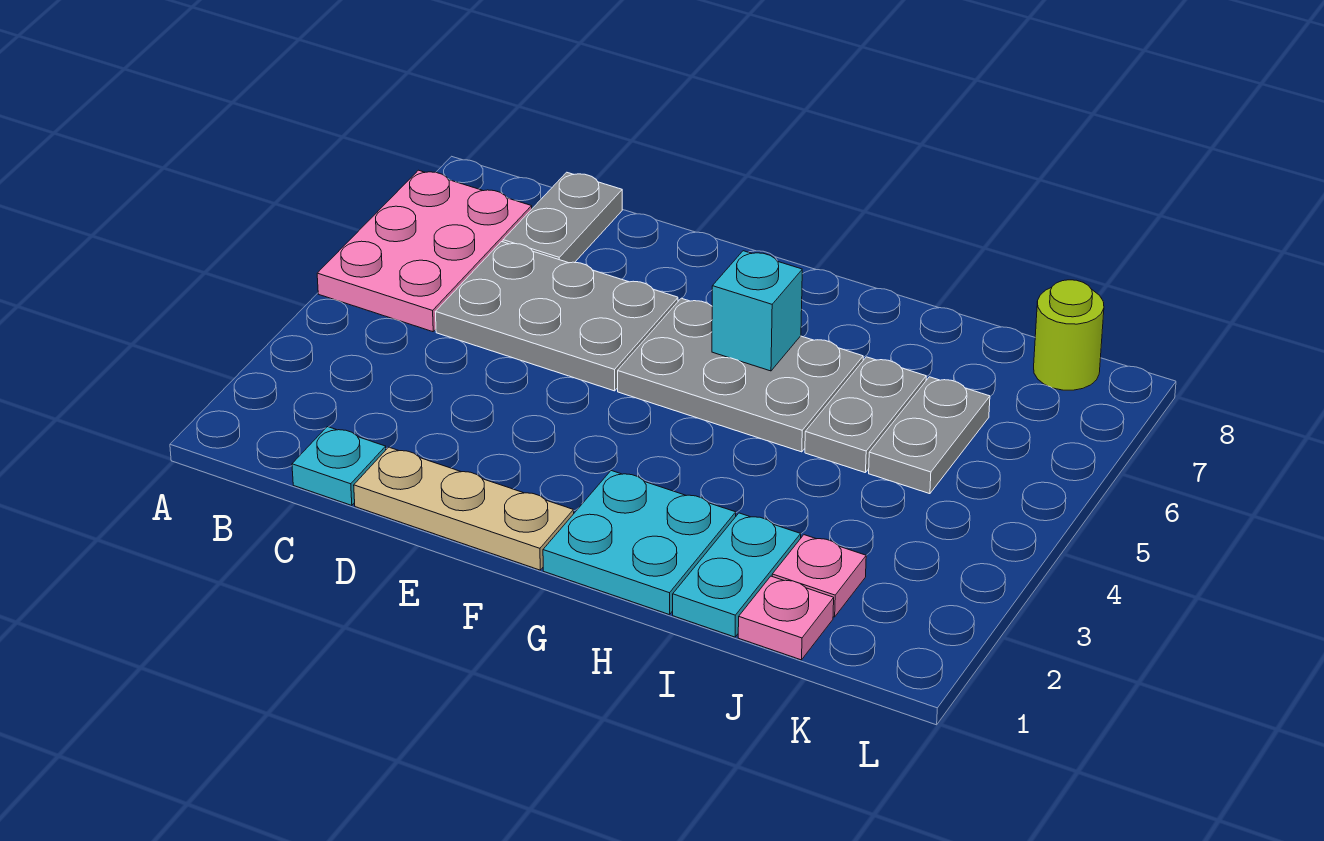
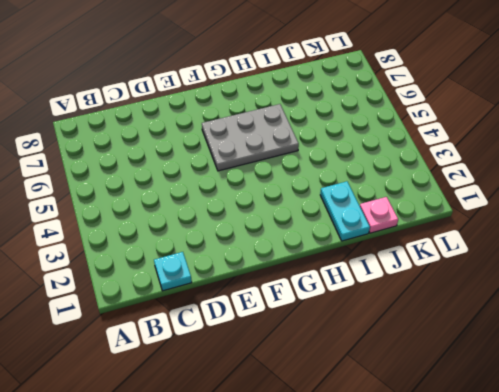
none -> pink 2x3 plate [317,170,532,332]
none -> grey 2x3 plate [436,242,678,391]
none -> grey 1x2 plate [503,172,622,263]

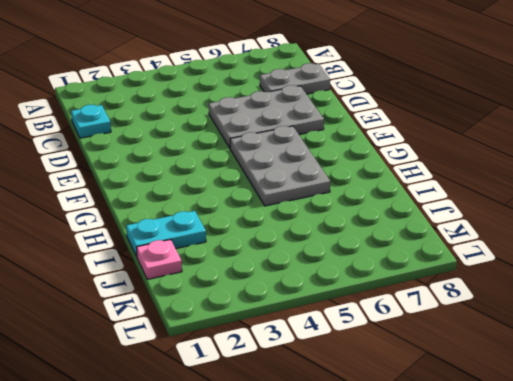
grey 2x3 plate [209,85,324,148] -> grey 2x3 plate turned to [436,242,678,391]
none -> pink 2x3 plate [317,170,532,332]
none -> tan 1x3 plate [354,447,574,570]
none -> cyan 2x2 plate [543,471,736,615]

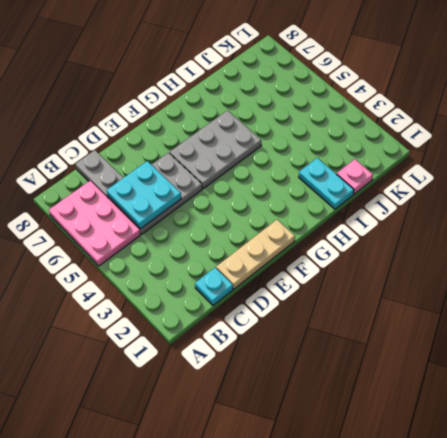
cyan 2x2 plate [107,161,181,229] -> cyan 2x2 plate moved to [543,471,736,615]
none -> grey 1x2 plate [805,357,926,473]
none -> pink 1x1 plate [772,535,866,617]
none -> grey 1x2 plate [869,377,990,494]

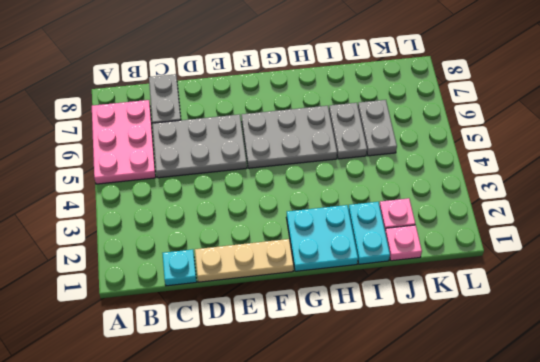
none -> lime 1x1 round brick [1034,280,1104,390]
none -> cyan 1x1 brick [712,251,802,371]

